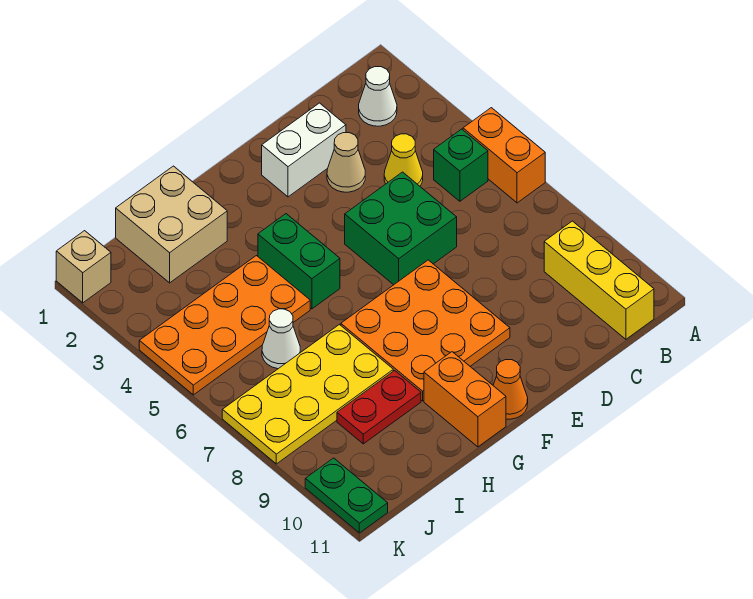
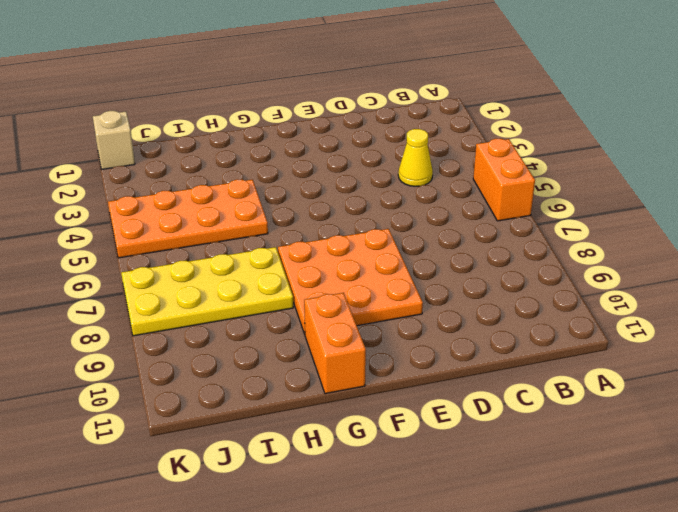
none -> white 1x1 cone [359,67,397,126]
none -> green 1x1 brick [434,129,488,201]
none -> yellow 1x3 brick [544,221,654,339]

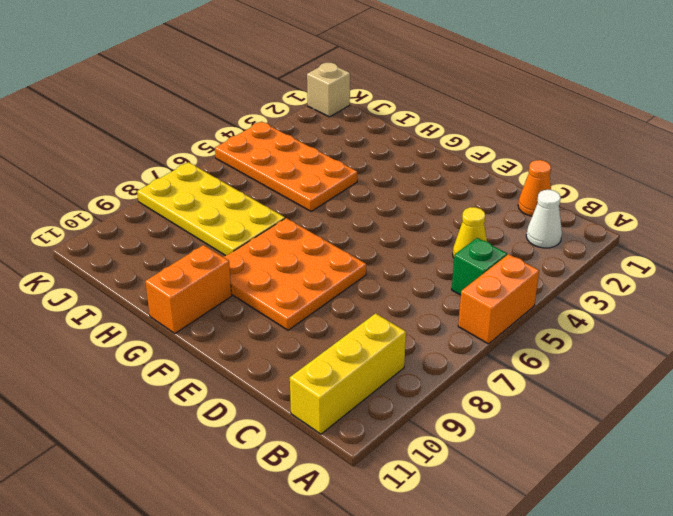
orange 1x1 cone [518,160,551,216] -> orange 1x1 cone moved to [493,360,528,419]
none -> white 1x2 brick [262,103,346,197]
none -> tan 1x1 cone [327,133,365,192]
none -> green 2x2 brick [345,172,457,285]

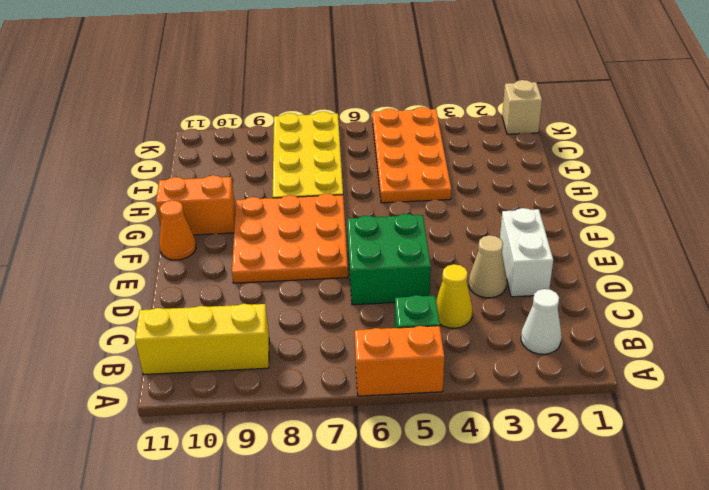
none -> green 1x2 brick [258,214,340,309]
none -> tan 2x2 brick [116,166,227,283]
none -> red 1x2 plate [337,371,421,444]

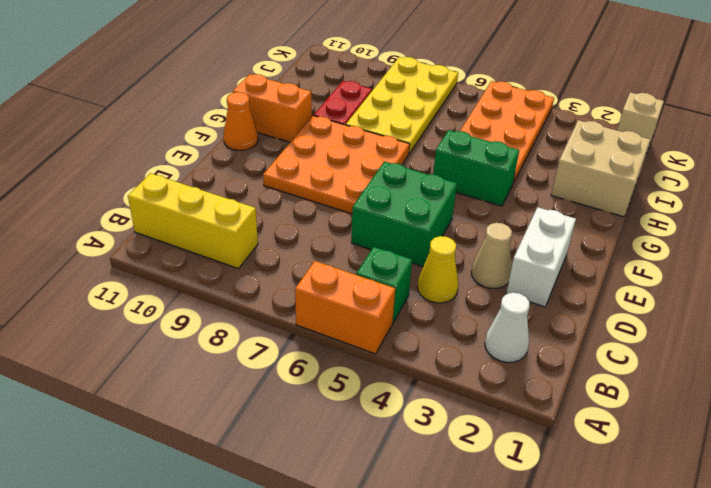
none -> white 1x1 cone [262,309,300,369]
none -> green 1x2 plate [305,458,388,533]

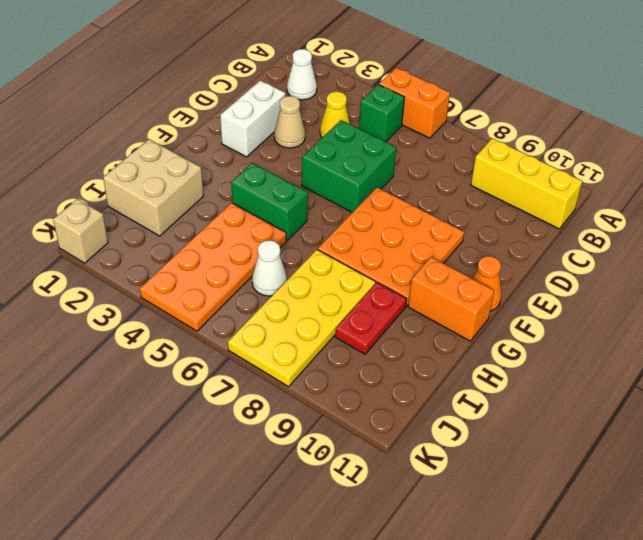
none -> green 1x2 plate [305,458,388,533]

